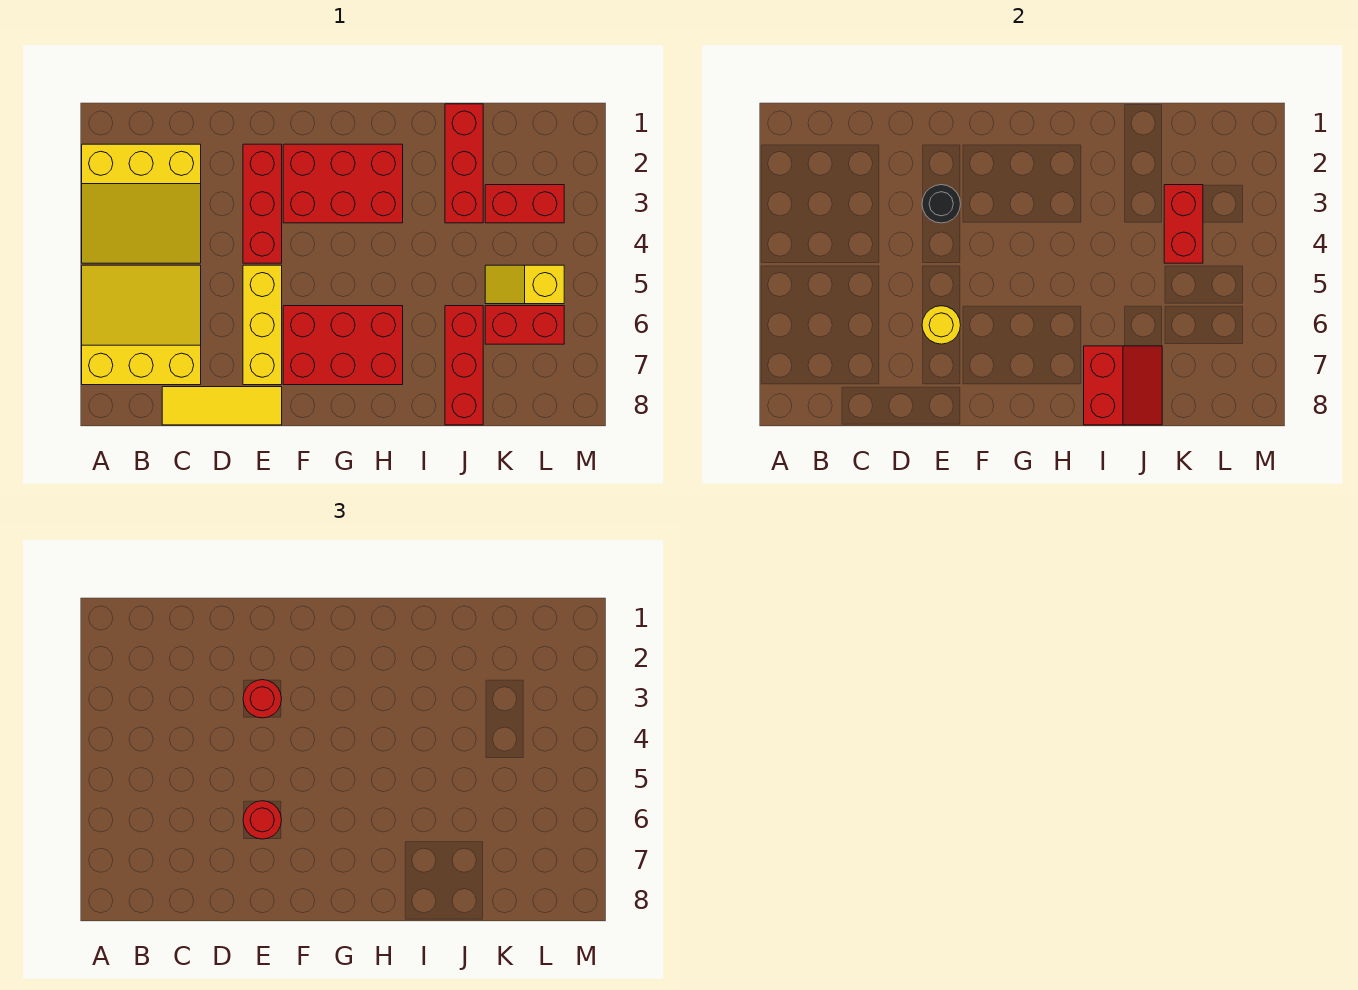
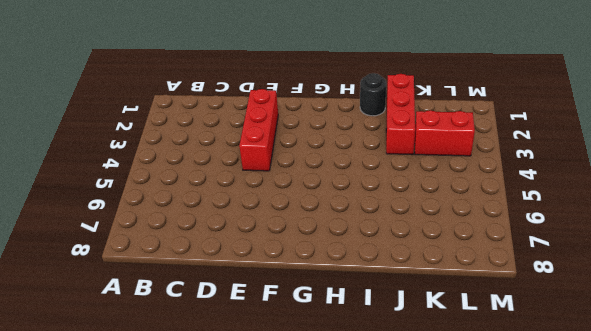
black 1x1 round brick [360,73,386,116] -> black 1x1 round brick moved to [922,185,960,223]
none -> yellow 3x3 slope [82,144,201,263]
none -> yellow 3x3 slope [82,265,201,385]
none -> yellow 1x3 tile [162,387,282,425]

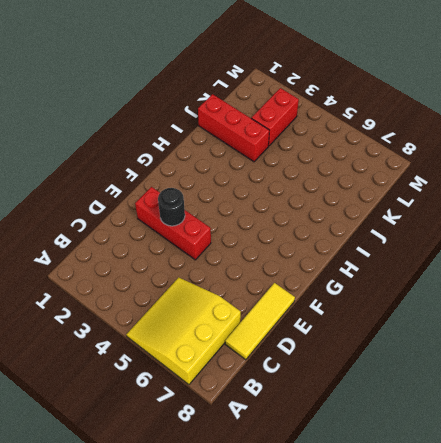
none -> yellow 3x3 slope [82,144,201,263]
none -> yellow 1x3 brick [243,265,282,385]
none -> red 2x3 brick [283,144,403,223]

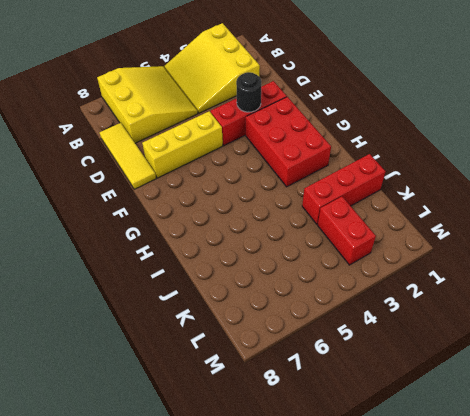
none -> red 2x3 brick [283,306,403,385]
none -> red 1x3 brick [445,306,483,425]
none -> yellow 1x2 slope [485,265,564,304]

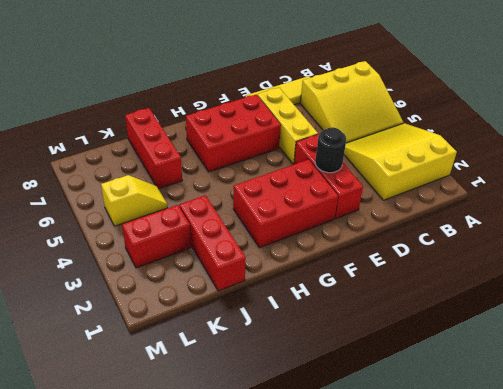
none -> red 1x2 brick [485,306,564,344]
none -> yellow 1x1 round brick [922,306,960,344]
none -> red 2x2 slope [1084,346,1162,425]

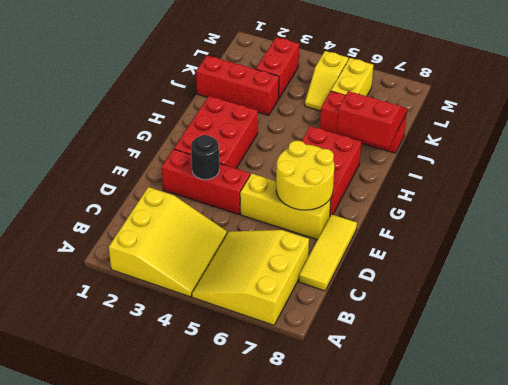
yellow 2x2 round brick [276,141,334,210] -> yellow 1x1 round brick [922,306,960,344]
yellow 1x2 brick [331,58,373,96] -> red 1x2 brick [485,306,564,344]
none -> red 1x2 brick [1164,185,1203,263]
none -> red 1x1 round brick [243,680,281,718]
none -> red 1x1 round brick [243,801,281,839]

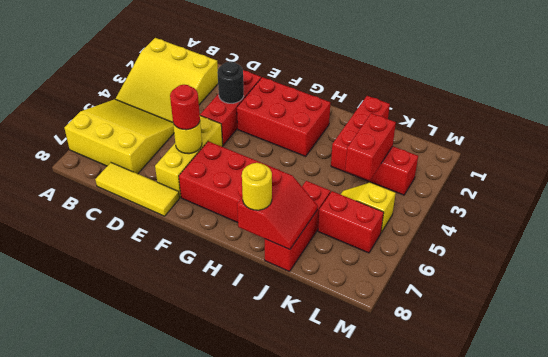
yellow 1x1 round brick [242,163,272,210] -> none
none -> red 1x1 round brick [243,680,281,718]

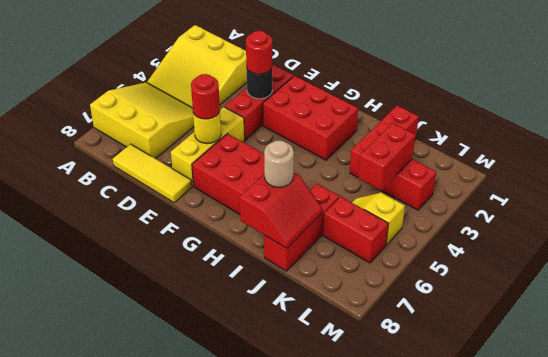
tan 1x1 round brick [264,140,294,187] -> none

